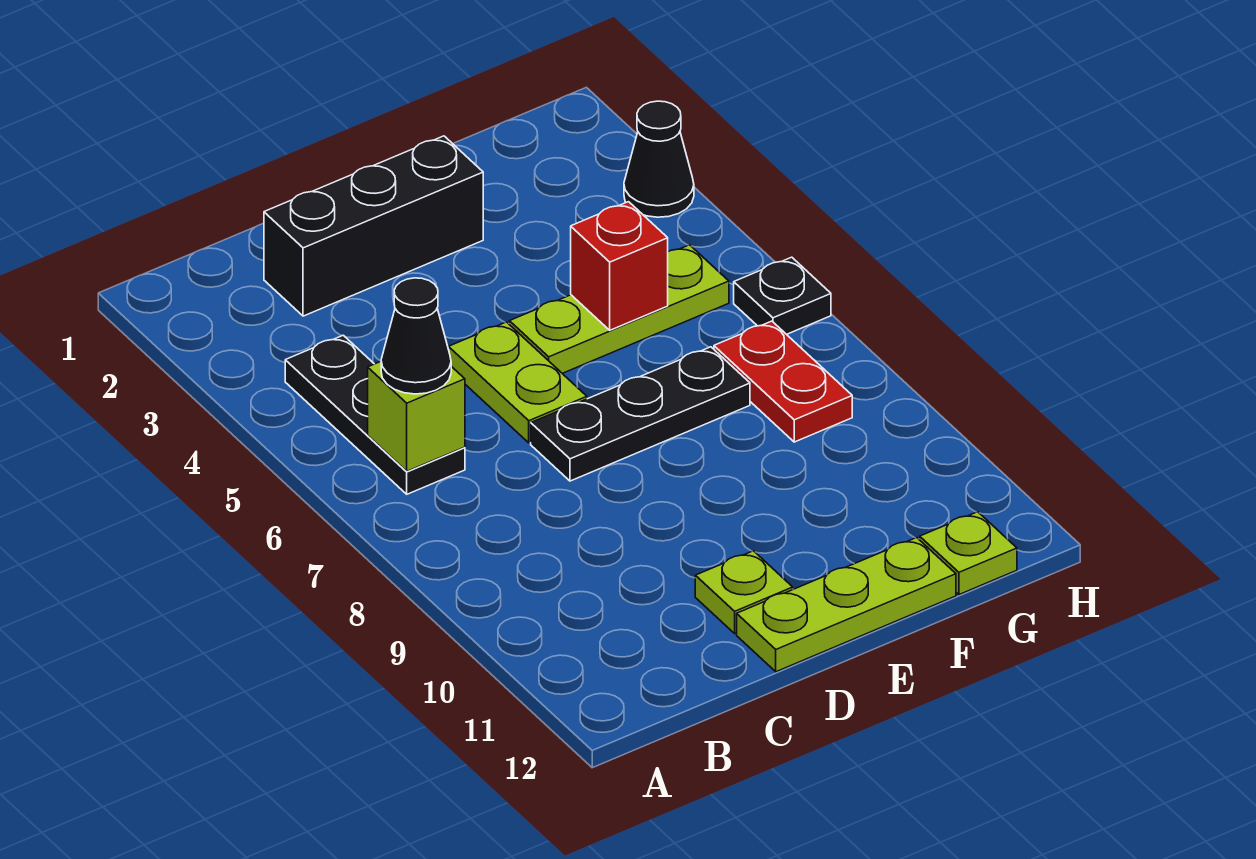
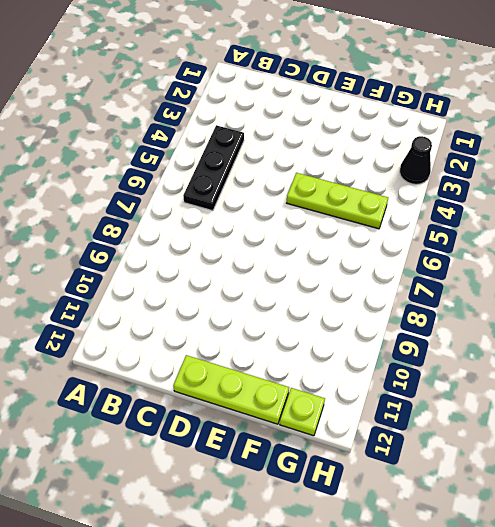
none -> black 1x3 brick [264,136,483,316]
none -> lime 1x2 plate [448,322,587,443]
none -> black 1x3 plate [531,347,750,481]

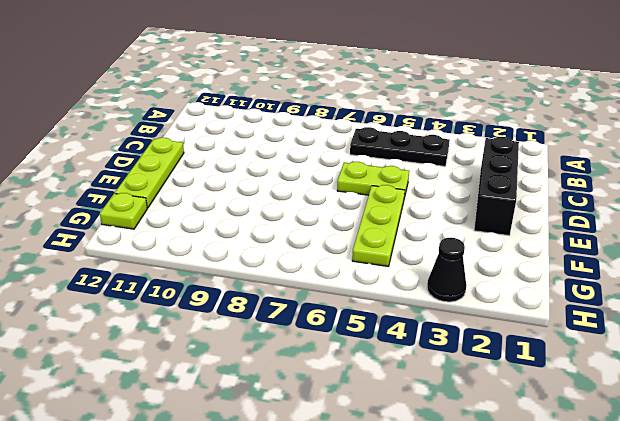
none -> black 1x3 plate [531,347,750,481]
none -> lime 1x1 plate [695,551,793,633]
none -> red 1x2 plate [714,321,852,442]

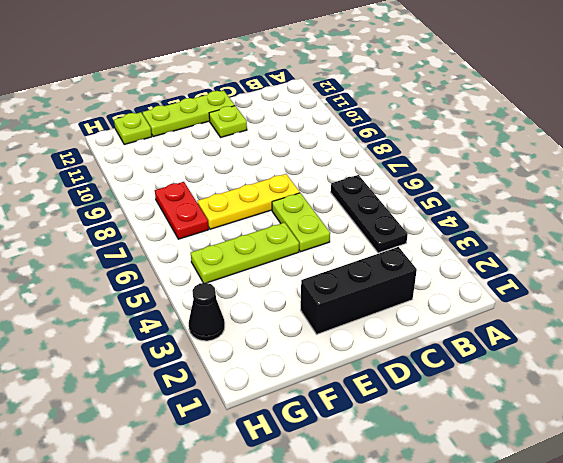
yellow 1x3 plate [198,174,300,229] -> black 1x3 plate [531,347,750,481]
none -> black 1x1 plate [734,257,831,334]
none -> lime 1x1 brick [368,362,465,471]
none -> red 1x1 brick [571,202,668,330]

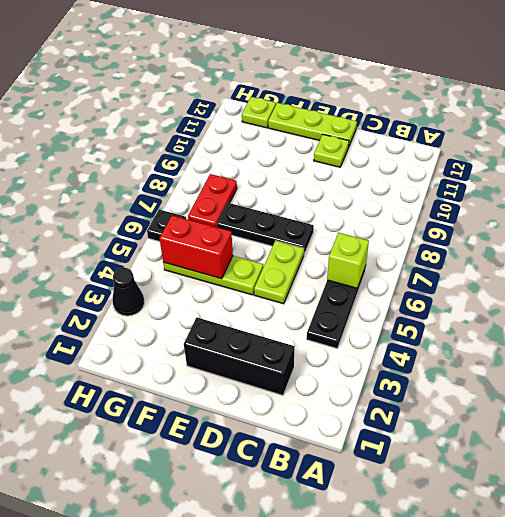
red 1x2 brick [159,215,233,279] -> red 1x1 brick [571,202,668,330]
none -> black 1x1 cone [381,278,451,394]

